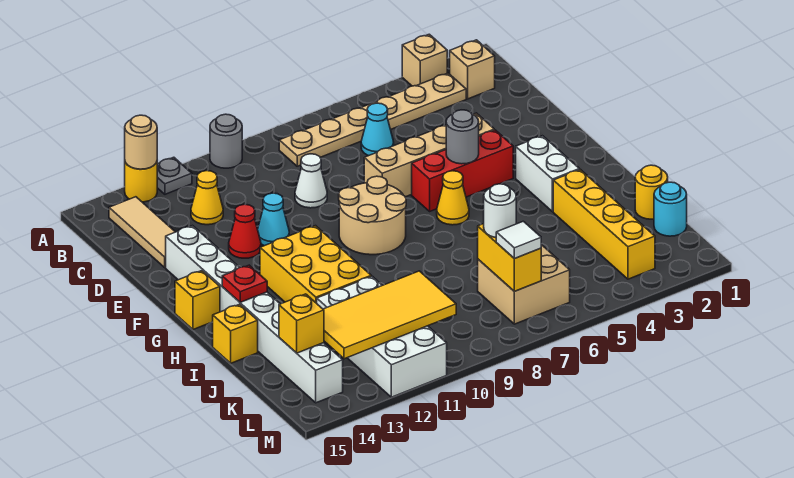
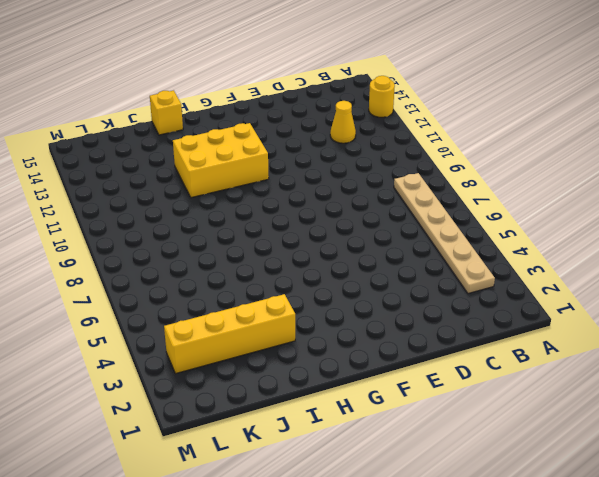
none -> tan 1x1 brick [402,34,447,86]
none -> grey 1x1 round brick [210,114,242,168]
none -> grey 1x1 plate [157,157,192,194]
none -> tan 1x1 brick [450,40,495,99]

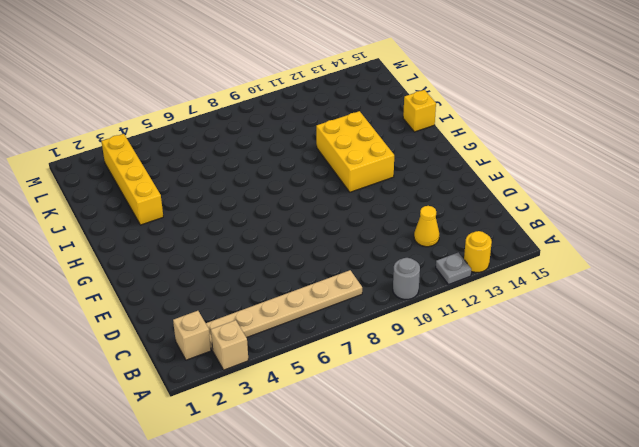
none -> tan 1x3 tile [109,197,175,267]
none -> cyan 1x1 cone [361,103,394,156]
none -> white 1x1 cone [295,154,327,208]
none -> tan 1x4 brick [364,113,494,197]

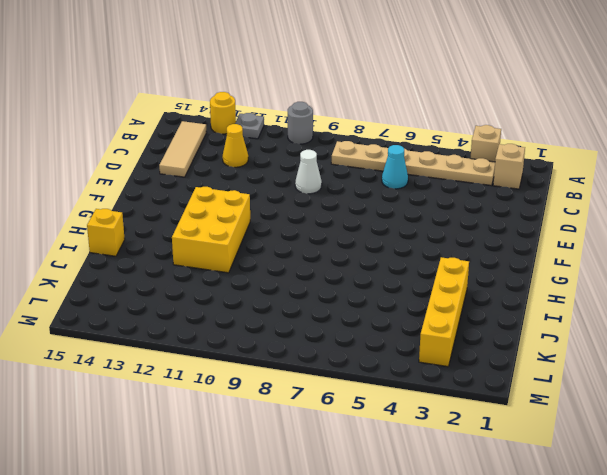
none -> tan 1x4 brick [364,113,494,197]
none -> cyan 1x1 cone [258,193,289,246]
none -> red 1x1 cone [229,204,261,258]
none -> white 1x8 brick [166,226,343,403]

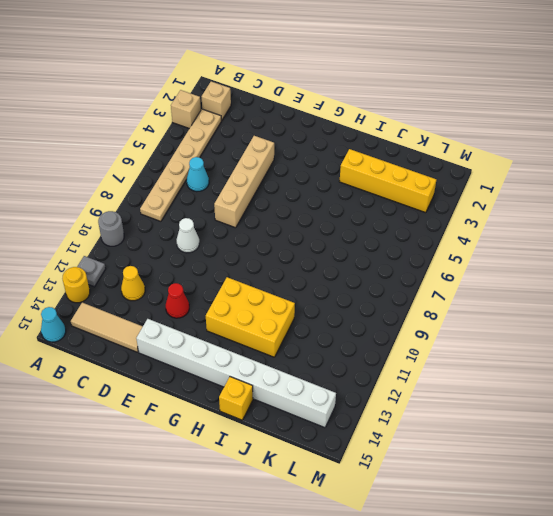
cyan 1x1 cone [41,307,66,342] -> cyan 1x1 cone moved to [258,193,289,246]
none -> red 1x3 brick [412,130,513,211]
none -> tan 2x2 round brick [339,176,406,255]
none -> white 1x2 brick [516,136,579,212]
none -> yellow 1x1 cone [437,171,469,225]

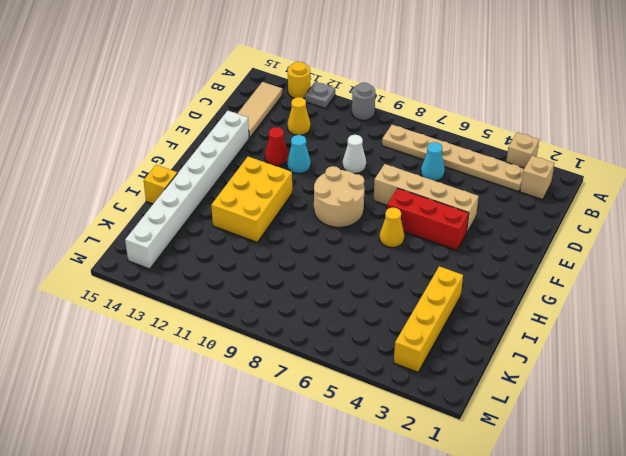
none -> white 1x2 brick [516,136,579,212]
none -> yellow 1x1 brick [175,271,220,330]
none -> yellow 1x1 round brick [635,165,668,219]
none -> white 2x4 brick [317,276,447,397]

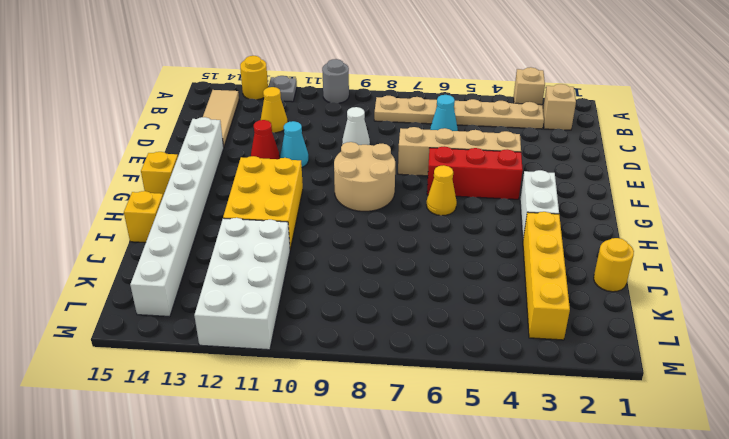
none -> cyan 1x1 round brick [654,182,687,236]
none -> tan 2x2 brick [478,245,570,324]
none -> tan 1x1 round brick [125,115,157,169]
none -> grey 1x1 round brick [446,110,479,164]

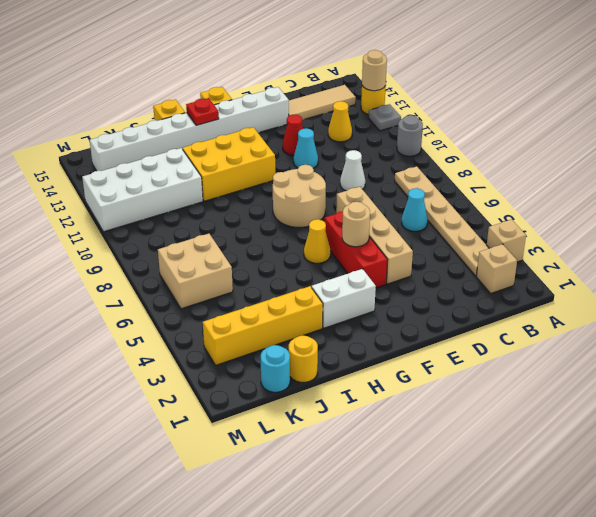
tan 1x1 round brick [342,202,370,247] -> grey 1x1 round brick [446,110,479,164]
none -> yellow 1x2 brick [478,224,541,291]
none -> yellow 2x4 tile [323,271,456,359]
none -> yellow 1x1 brick [279,294,324,353]
none -> white 1x1 round brick [484,184,516,238]

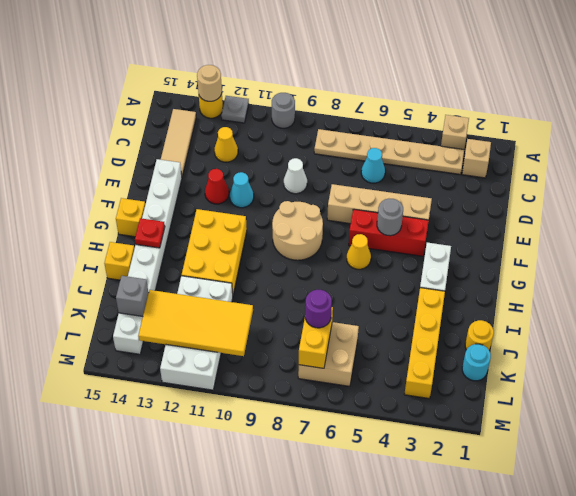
purple 1x1 round brick [305,290,332,328] -> white 1x1 round brick [484,184,516,238]
grey 1x1 brick [116,276,149,316] -> yellow 1x1 brick [279,294,324,353]
none -> white 1x1 tile [496,221,541,259]

